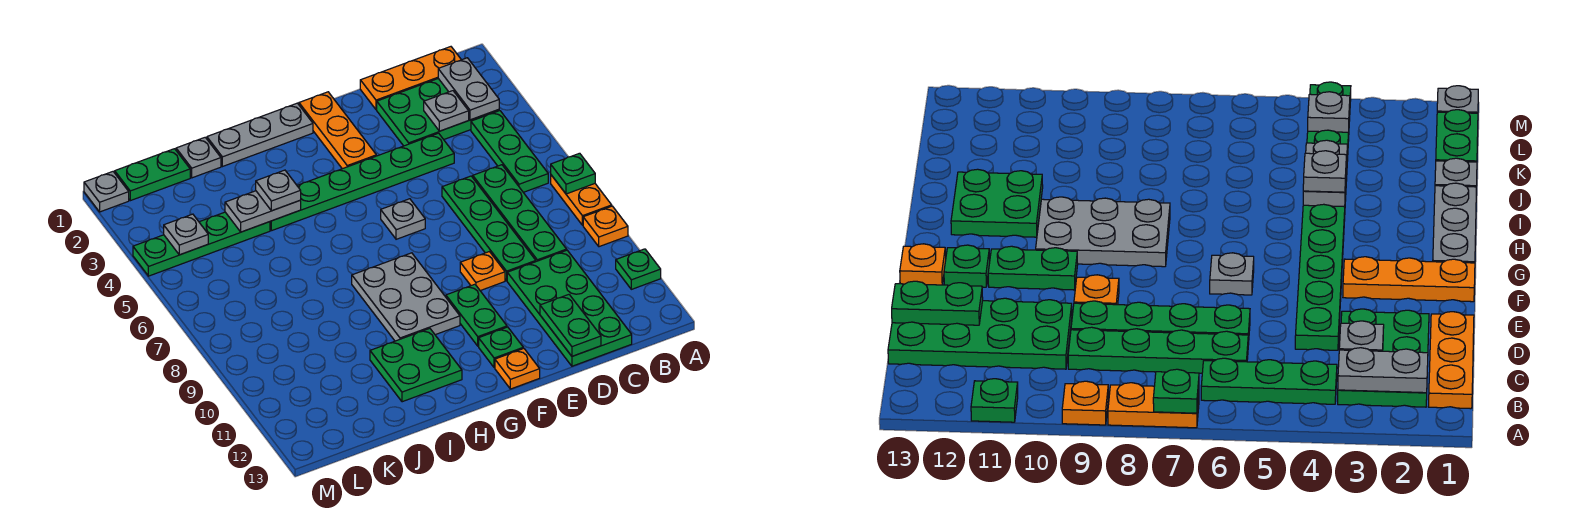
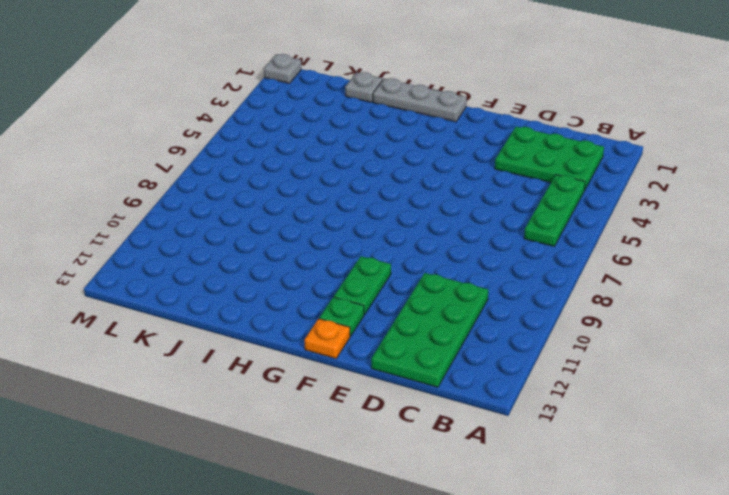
none -> orange 1x2 plate [551,175,612,225]
none -> orange 1x1 plate [583,206,628,247]
none -> green 1x1 plate [616,249,661,289]
none -> orange 1x3 plate [360,47,461,110]

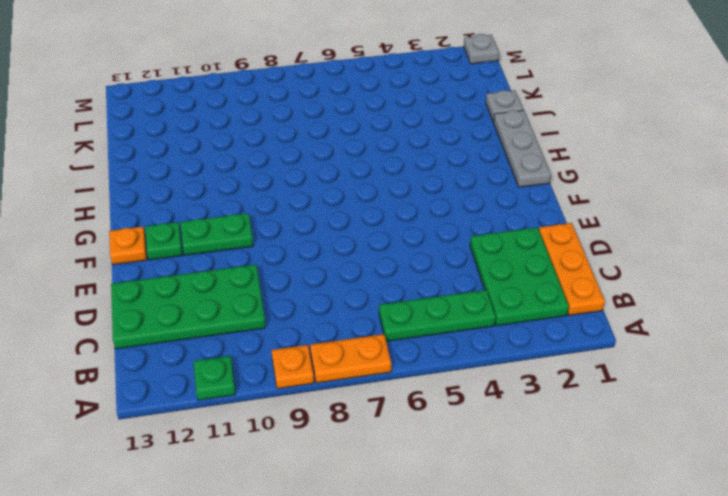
none -> green 1x4 plate [473,165,567,261]
none -> green 1x6 plate [270,133,454,231]
none -> green 1x4 plate [442,176,536,281]
none -> orange 1x1 plate [460,252,505,291]

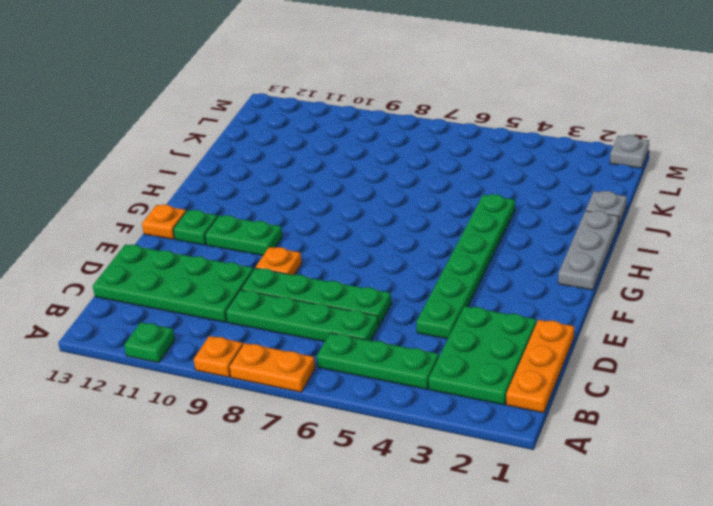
none -> orange 1x3 plate [299,92,376,169]
none -> grey 1x1 plate [381,199,425,239]
none -> grey 2x3 plate [352,253,460,341]
none -> green 2x2 plate [370,328,462,402]

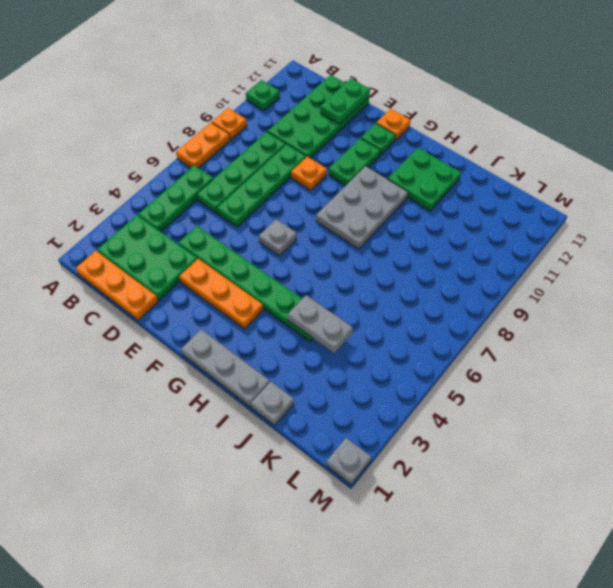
orange 1x3 plate [179,259,263,329] -> orange 1x3 plate turned to [299,92,376,169]
none -> green 1x4 plate [133,212,270,276]
none -> green 1x2 plate [115,149,190,201]
none -> green 1x1 plate [551,153,595,194]
none -> grey 1x2 plate [438,58,499,120]

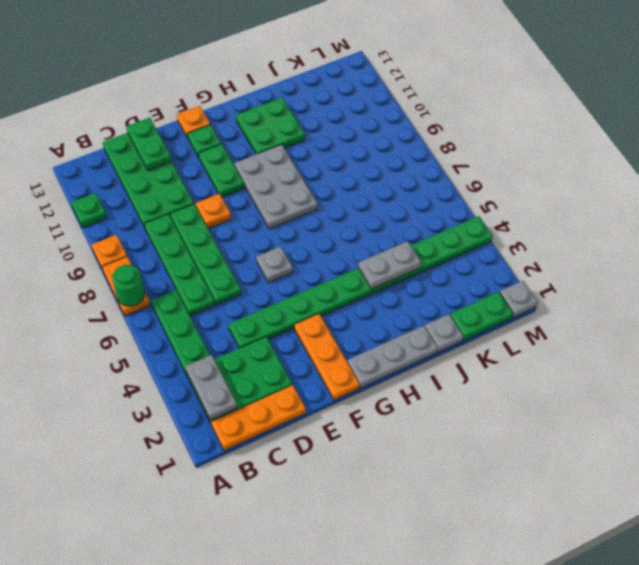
green 1x1 round brick [112,265,145,306] -> green 1x1 plate [551,153,595,194]
none -> grey 1x1 plate [424,91,469,131]
none -> grey 1x1 plate [164,214,208,255]
none -> grey 1x1 plate [256,170,301,211]

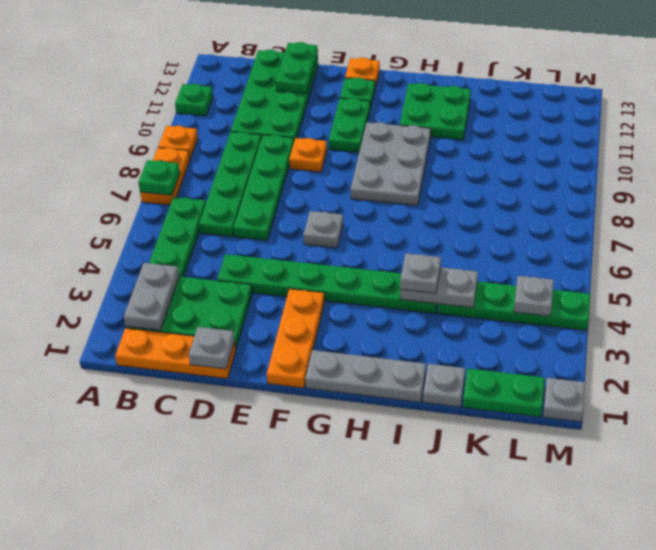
grey 1x1 plate [189,327,235,369] -> grey 1x1 plate moved to [424,91,469,131]

